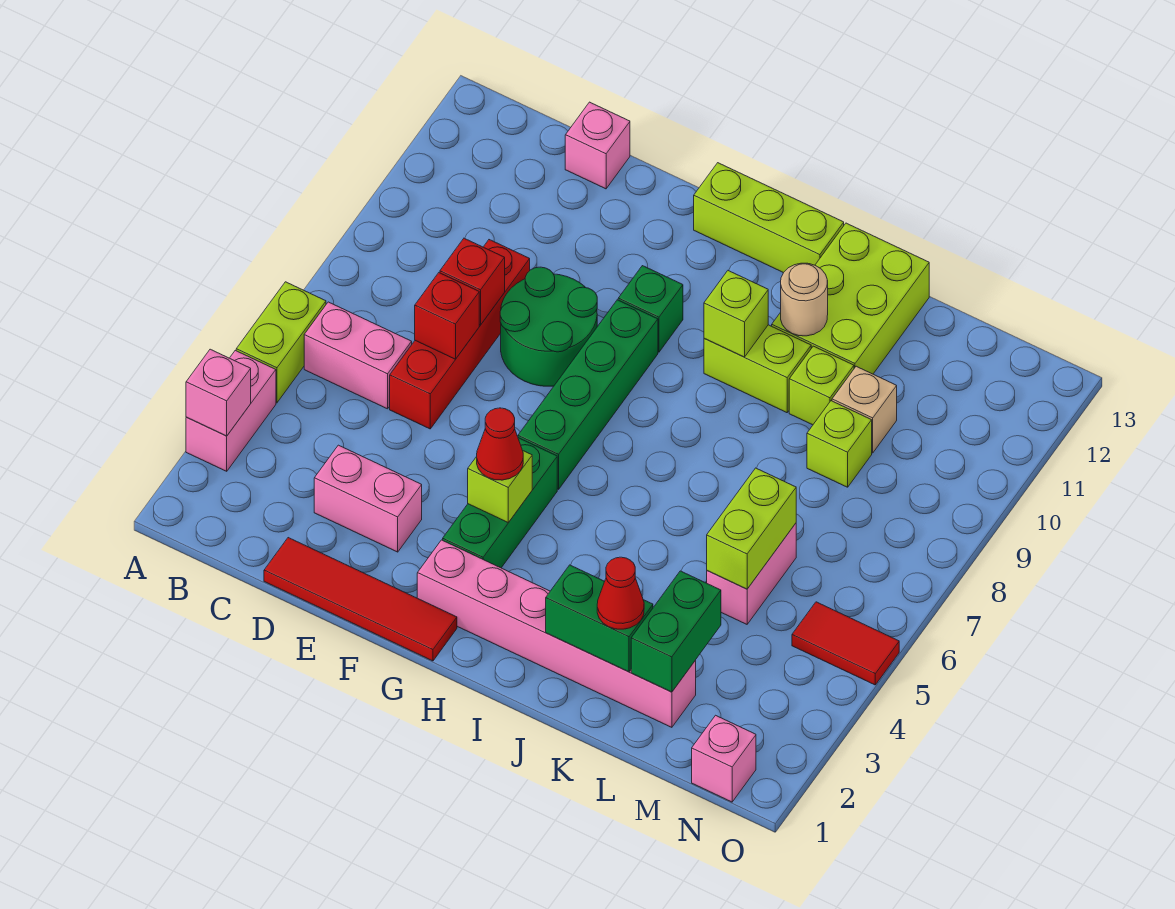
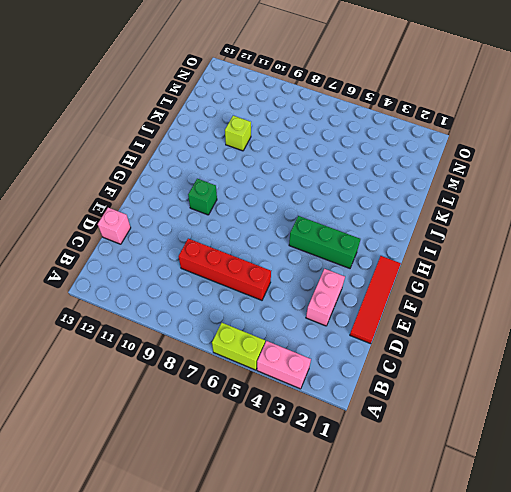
none -> pink 1x2 brick [304,302,412,409]
none -> green 2x2 round brick [500,267,597,386]
none -> pink 1x6 brick [417,540,696,727]
none -> green 1x4 brick [518,300,658,489]

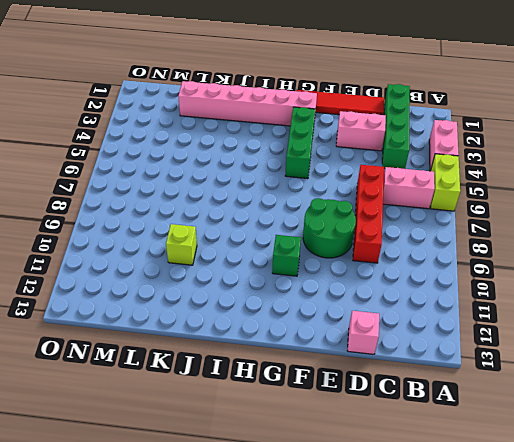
green 1x4 brick [382,84,410,169] -> green 1x4 brick moved to [518,300,658,489]
none -> lime 1x3 brick [694,163,844,273]
none -> lime 1x2 brick [704,325,811,413]
none -> lime 2x3 brick [772,223,929,374]
none -> pink 1x2 brick [707,523,796,624]

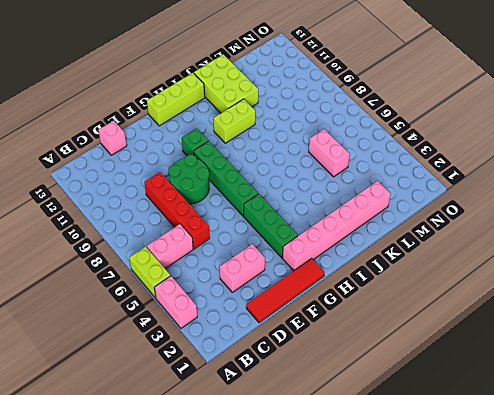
none -> lime 1x1 brick [789,346,854,425]
none -> lime 1x1 brick [807,401,872,487]
none -> tan 1x1 brick [832,366,897,453]
none -> pink 1x1 brick [692,715,756,802]

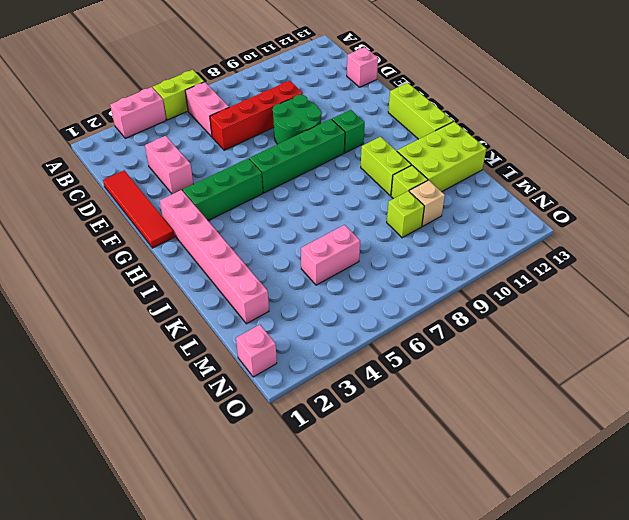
none -> red 1x2 tile [792,602,899,685]
none -> pink 1x1 brick [186,349,251,436]
none -> red 1x1 brick [415,273,479,359]
none -> red 1x1 brick [440,238,505,325]

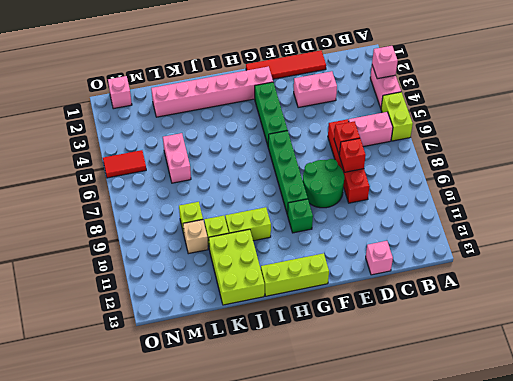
none -> lime 1x1 brick [468,451,532,523]
none -> lime 1x1 brick [704,271,768,357]
none -> green 1x2 brick [546,565,653,672]
none -> tan 1x1 round brick [781,263,828,336]

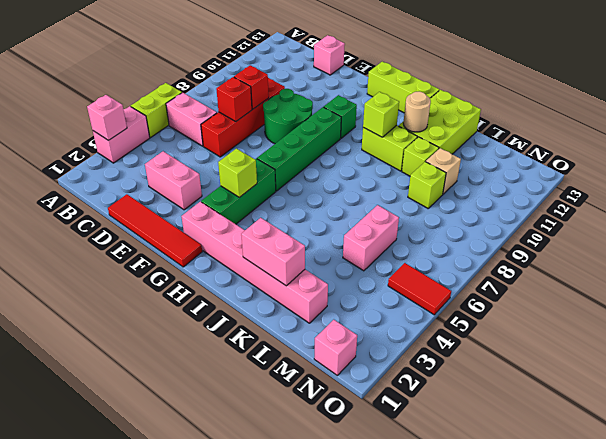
pink 1x2 brick [241,218,305,286] -> green 1x2 brick [546,565,653,672]
none -> green 1x2 brick [631,571,721,692]
none -> lime 1x2 brick [707,468,796,589]
none -> red 1x1 cone [477,408,523,480]
none -> red 1x1 cone [597,557,644,629]

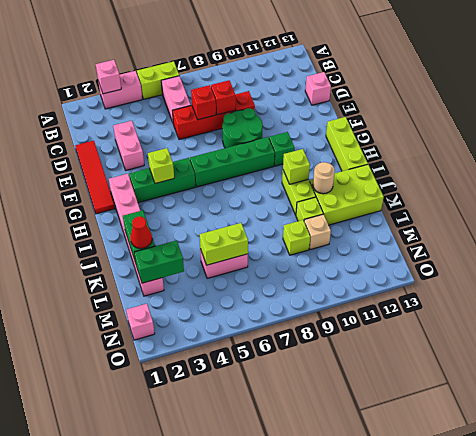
none -> red 1x2 tile [792,602,899,685]
none -> red 1x1 cone [477,408,523,480]

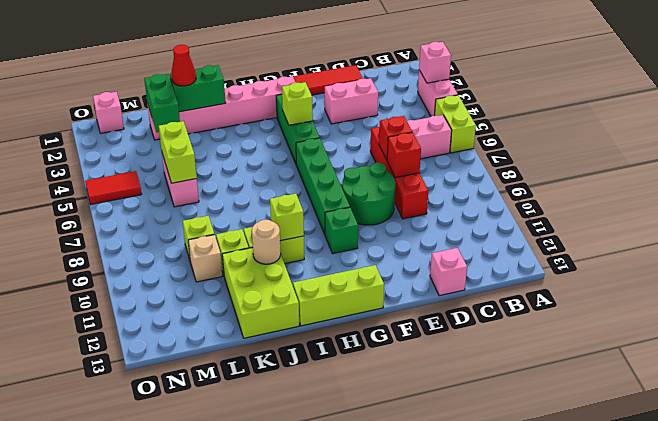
none -> red 1x1 cone [477,408,523,480]

